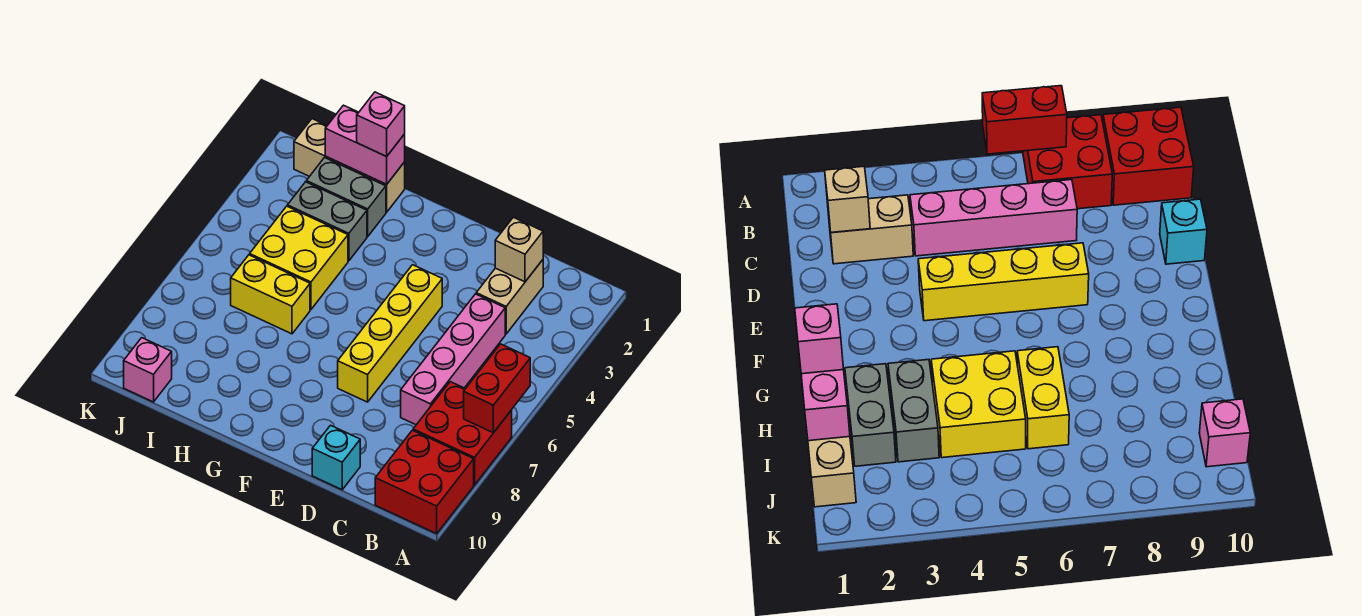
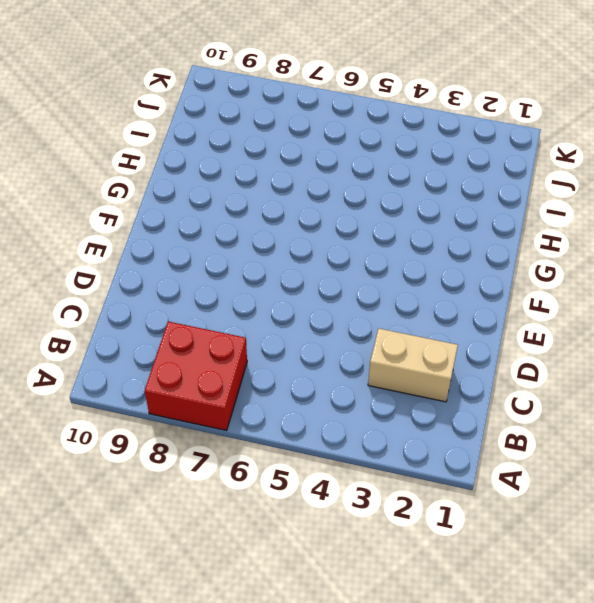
none -> red 2x2 brick [375,430,474,534]
none -> pink 1x4 brick [401,294,505,425]
none -> cyan 1x1 brick [312,425,360,490]

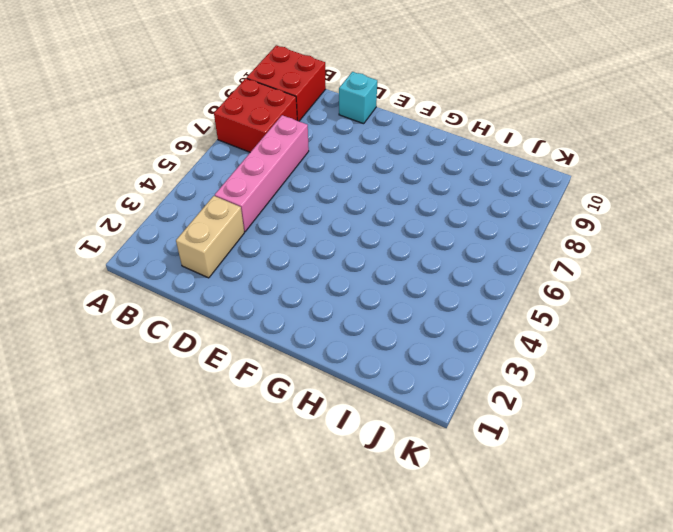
none -> yellow 1x4 brick [338,265,442,402]
none -> tan 1x3 brick [294,119,405,212]
none -> grey 1x2 brick [306,158,386,236]

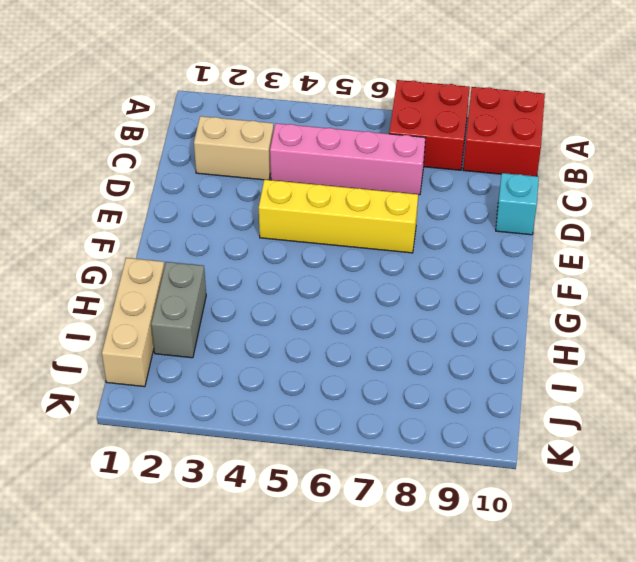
none -> grey 1x2 brick [287,182,367,261]
none -> yellow 2x2 brick [250,206,348,310]
none -> yellow 1x2 brick [231,255,310,334]

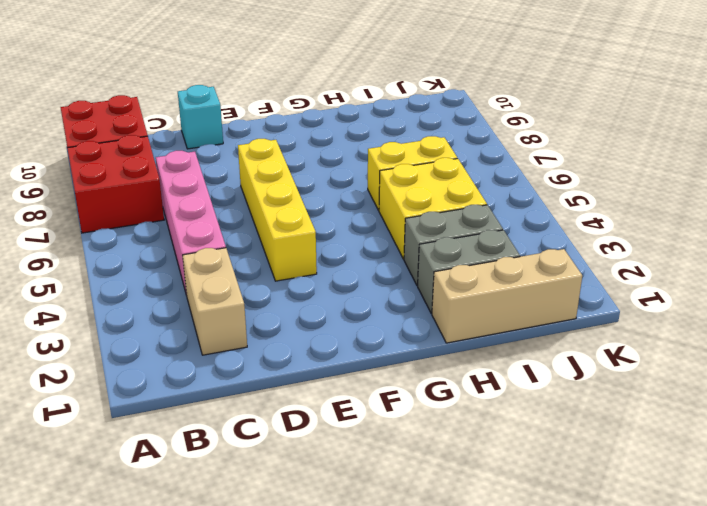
none -> pink 1x1 brick [124,338,172,402]
none -> red 1x2 brick [464,344,530,433]
none -> tan 1x1 brick [495,217,543,282]

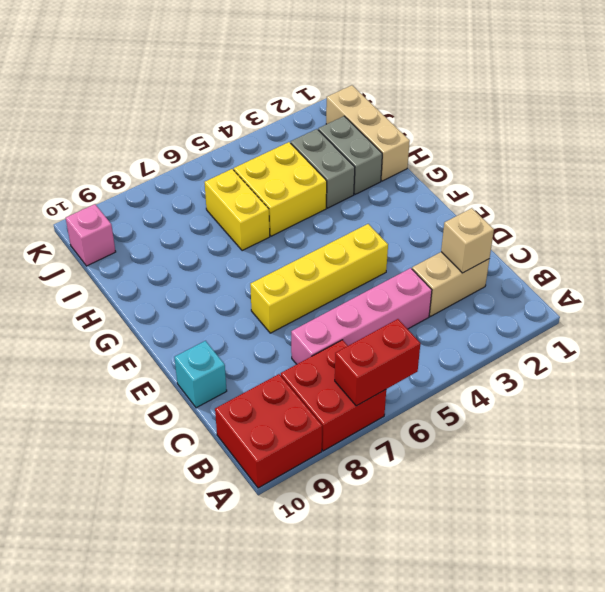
none -> pink 1x2 brick [325,105,405,184]
none -> pink 1x1 brick [357,92,405,156]

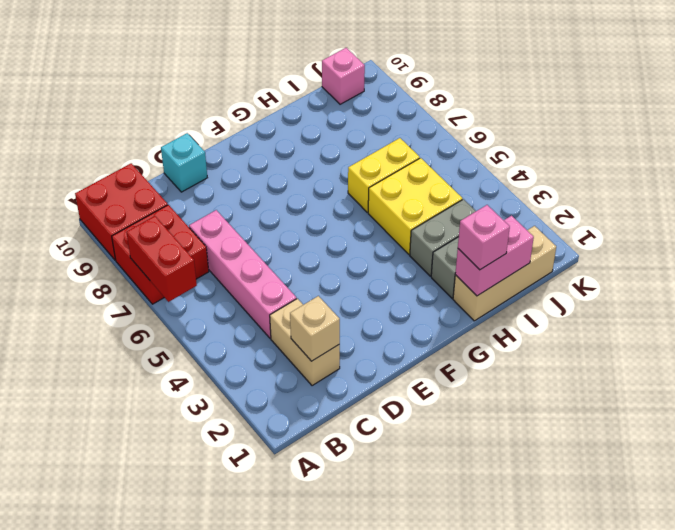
none -> yellow 1x4 brick [338,265,442,402]

